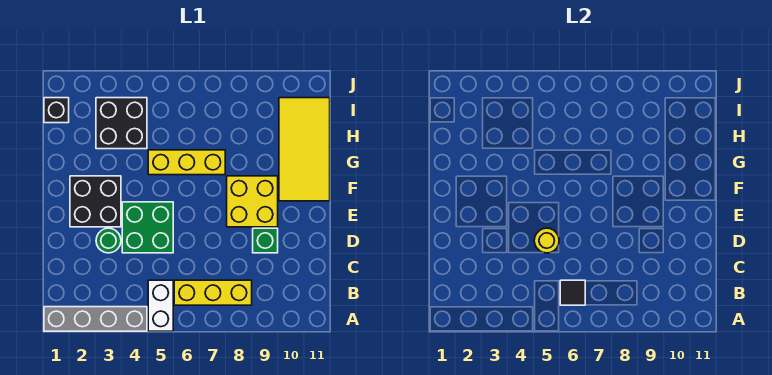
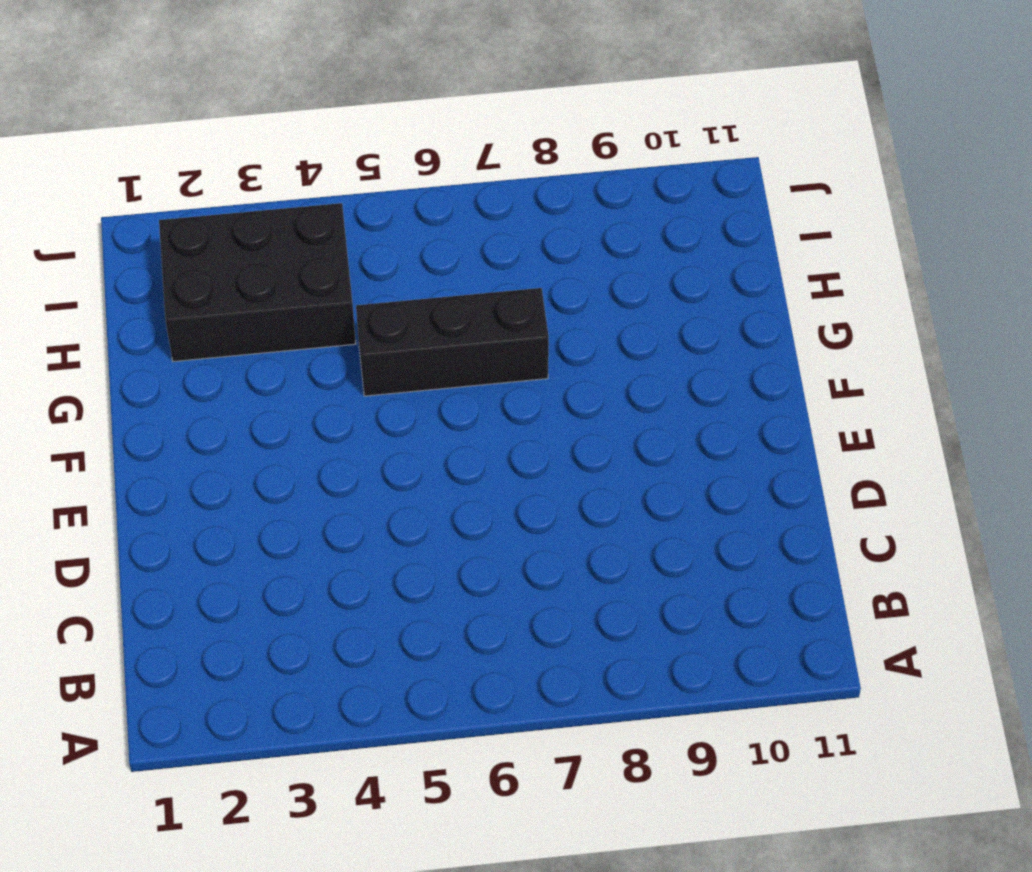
black 1x3 brick [356,288,549,396] -> yellow 1x3 brick [148,150,225,175]
black 2x3 brick [159,203,356,362] -> black 2x2 brick [96,98,147,149]
none -> grey 1x4 brick [44,307,147,331]
none -> white 1x2 brick [148,280,173,331]
none -> yellow 1x3 brick [174,280,252,305]

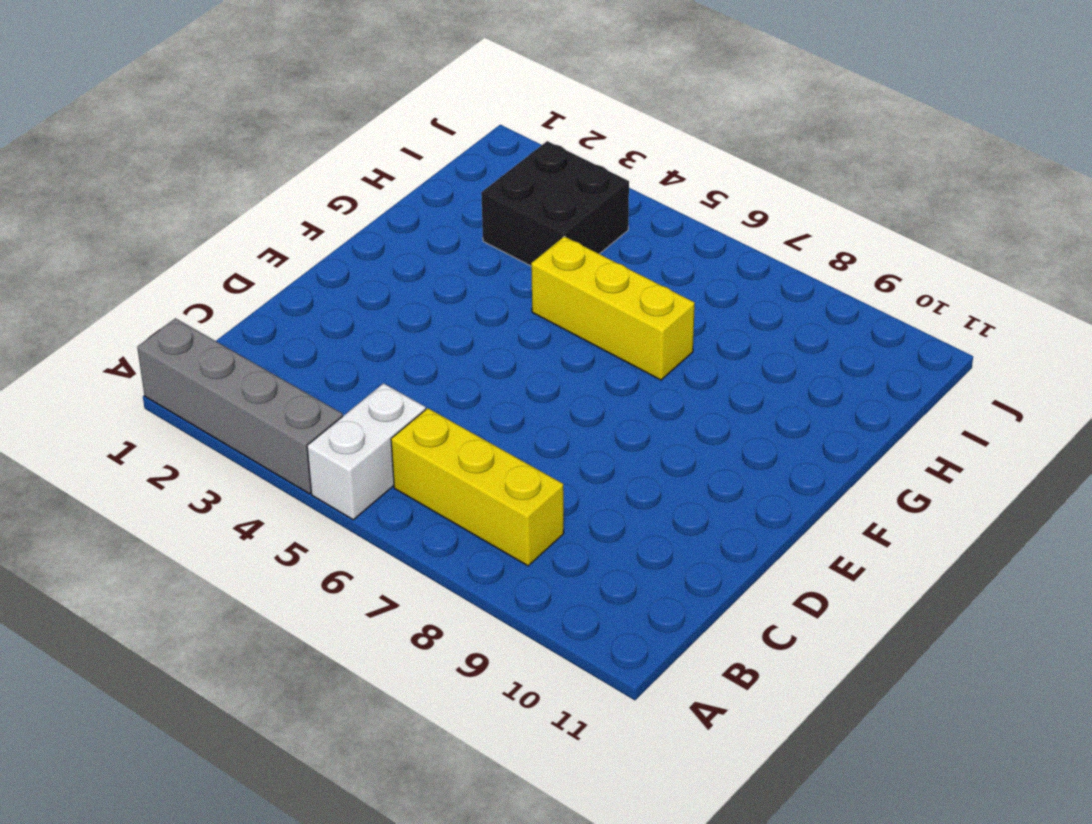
none -> green 1x1 round brick [96,228,121,253]
none -> green 2x2 brick [122,202,173,253]
none -> green 1x1 brick [253,228,278,253]

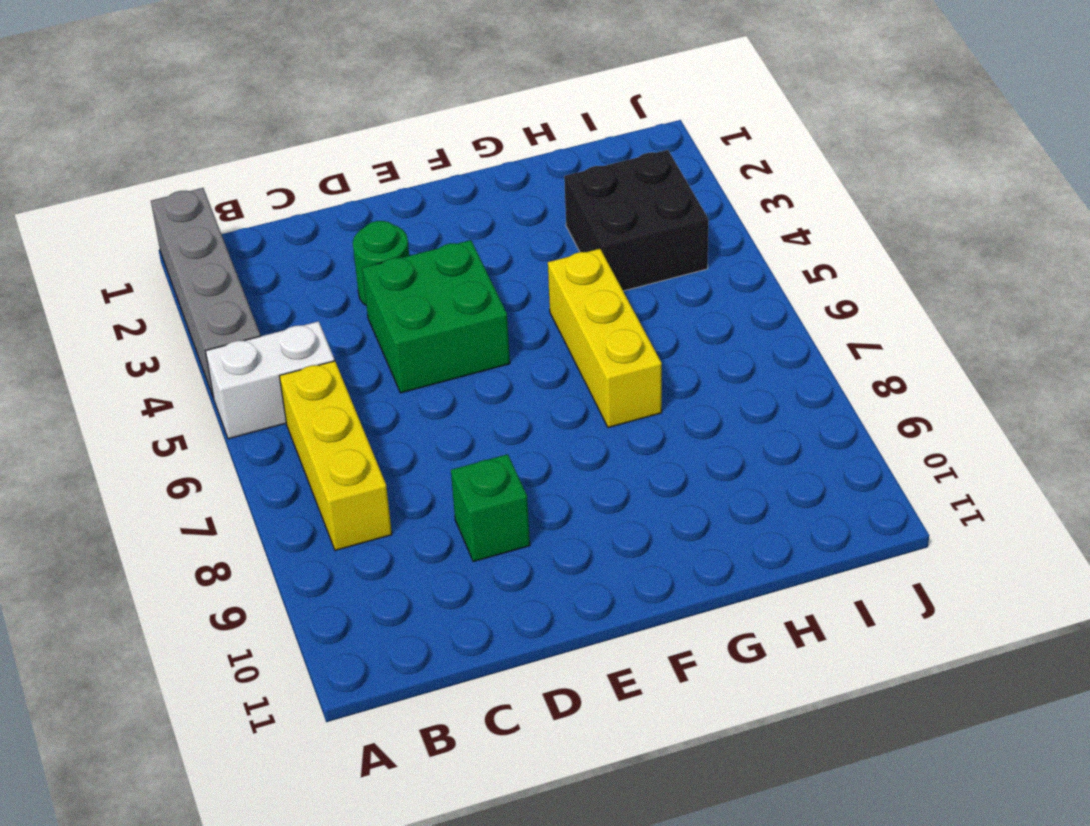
none -> black 2x2 brick [70,176,121,227]
none -> yellow 2x2 brick [227,176,278,227]
none -> yellow 2x4 tile [279,98,330,201]

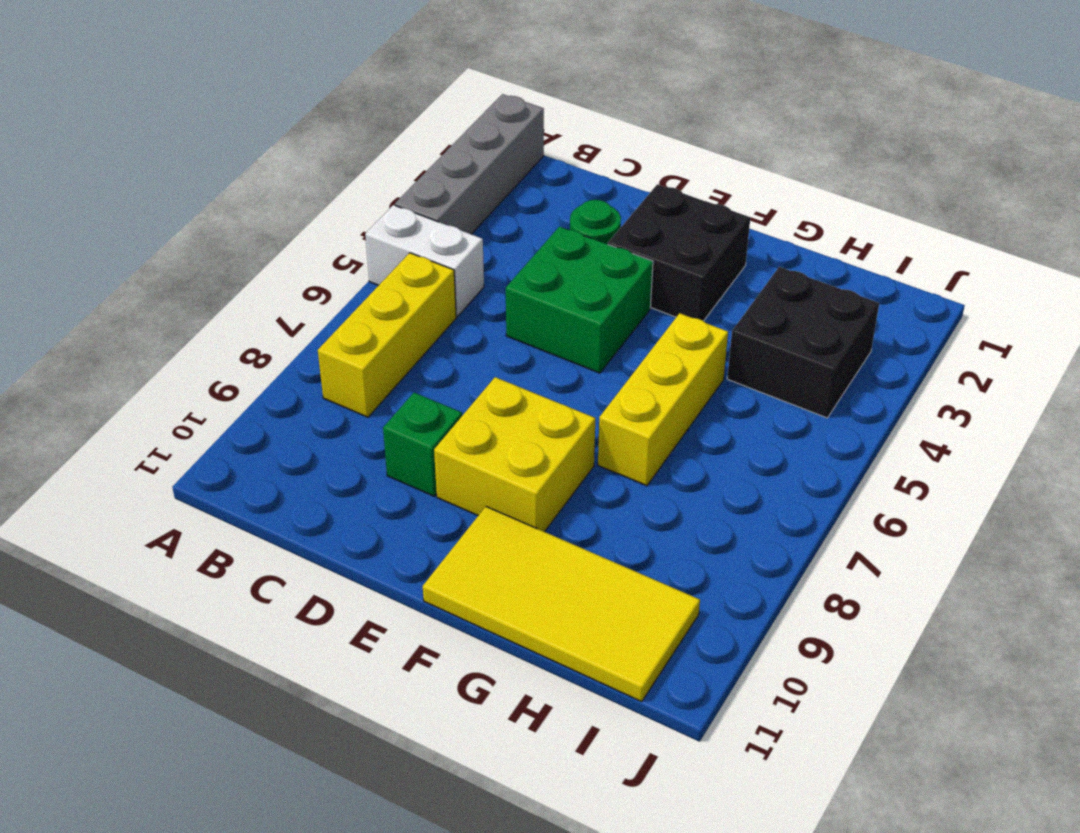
none -> black 1x1 brick [44,98,69,123]
none -> black 1x1 tile [560,280,585,305]
none -> yellow 1x1 round brick [534,228,559,253]

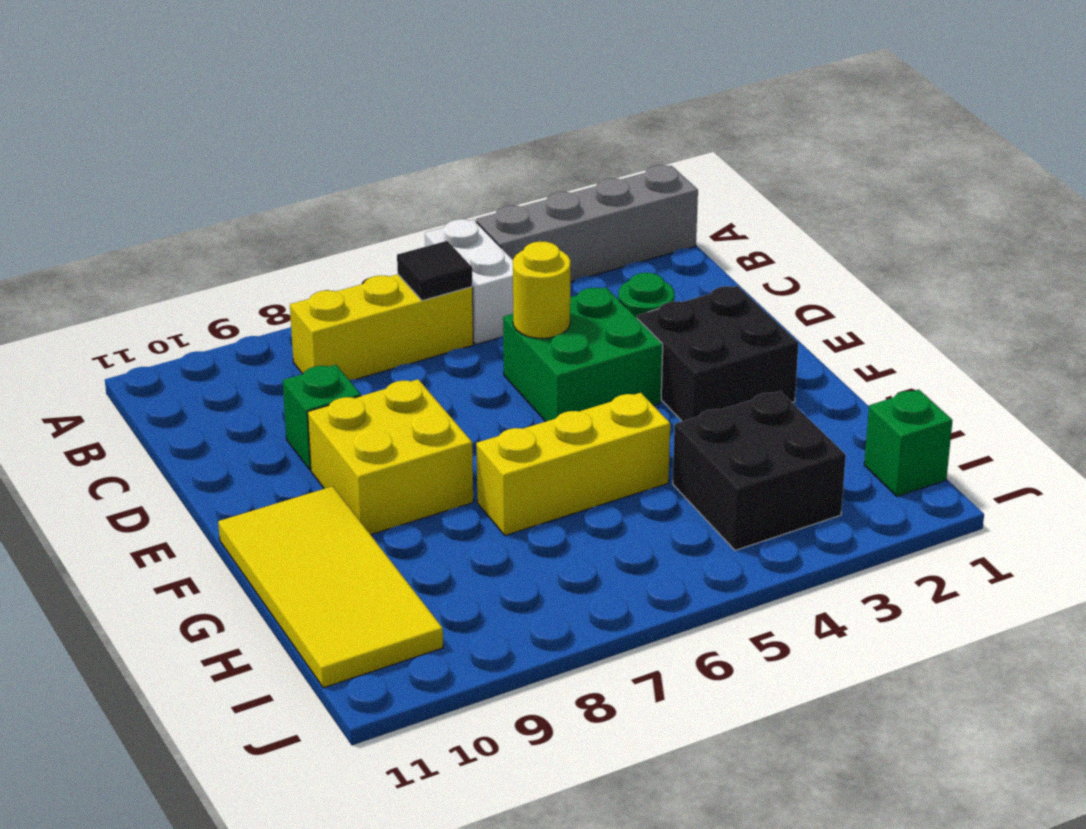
green 1x1 brick [864,390,953,496] -> black 1x1 brick [44,98,69,123]

